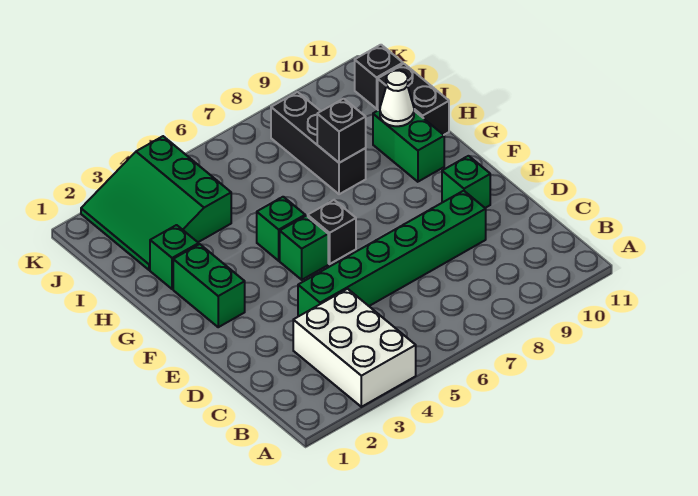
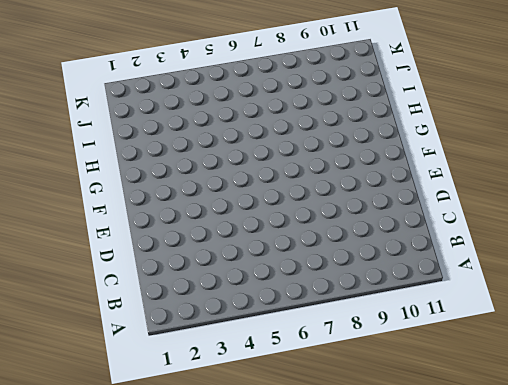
none -> white 2x3 brick [293,289,416,407]
none -> green 1x6 brick [298,191,486,316]
none -> green 1x1 brick [442,156,490,208]

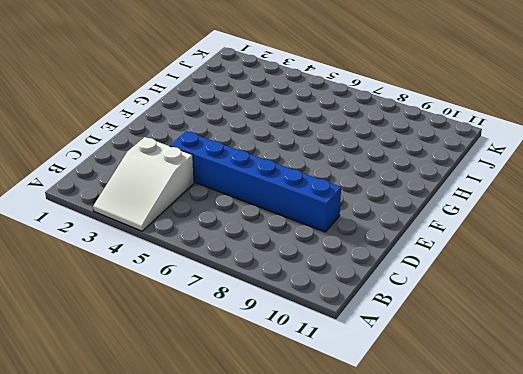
white 2x3 slope [93,137,194,231] -> white 2x3 brick [293,289,416,407]
blue 1x6 brick [170,131,341,232] -> green 1x6 brick [298,191,486,316]
none -> green 1x1 brick [442,156,490,208]
none -> green 1x2 brick [173,244,245,327]
none -> green 1x1 brick [280,216,328,280]

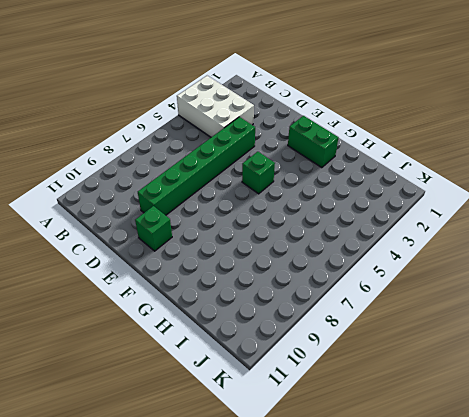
none -> black 1x1 brick [308,200,356,264]
none -> green 1x1 brick [257,197,305,261]
none -> green 1x2 brick [373,110,444,182]

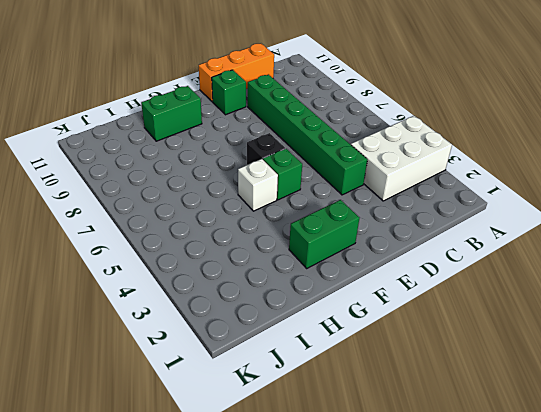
orange 1x3 brick [199,44,274,102] -> none
white 1x1 brick [238,159,278,211] -> green 1x1 brick [257,197,305,261]
none -> green 1x1 brick [150,225,199,289]
none -> black 1x3 brick [271,92,366,194]
none -> black 1x2 brick [378,64,449,135]

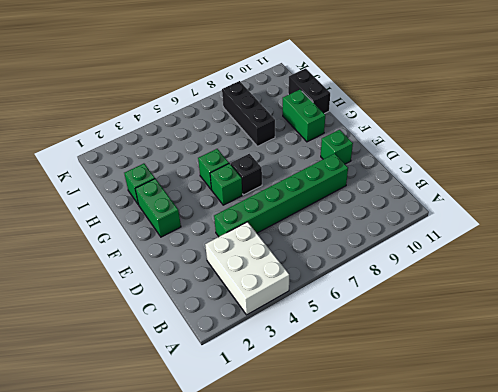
none -> green 3x3 slope [81,136,231,270]
none -> black 1x1 brick [355,45,403,109]
none -> black 1x1 brick [317,99,366,163]

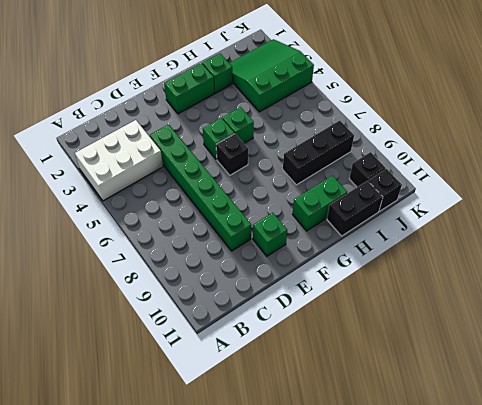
black 1x1 brick [349,152,385,187] -> black 1x1 brick moved to [317,99,366,163]
none -> white 1x1 cone [380,71,414,126]

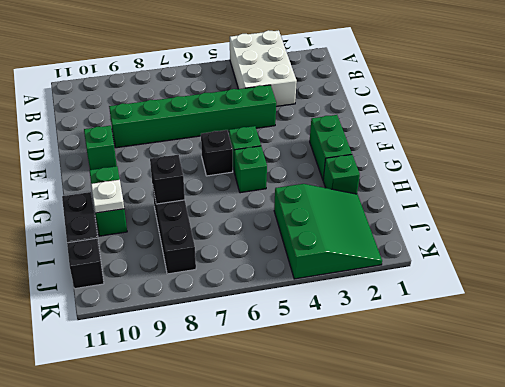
white 1x1 plate [91,180,124,213] -> white 1x1 cone [380,71,414,126]

